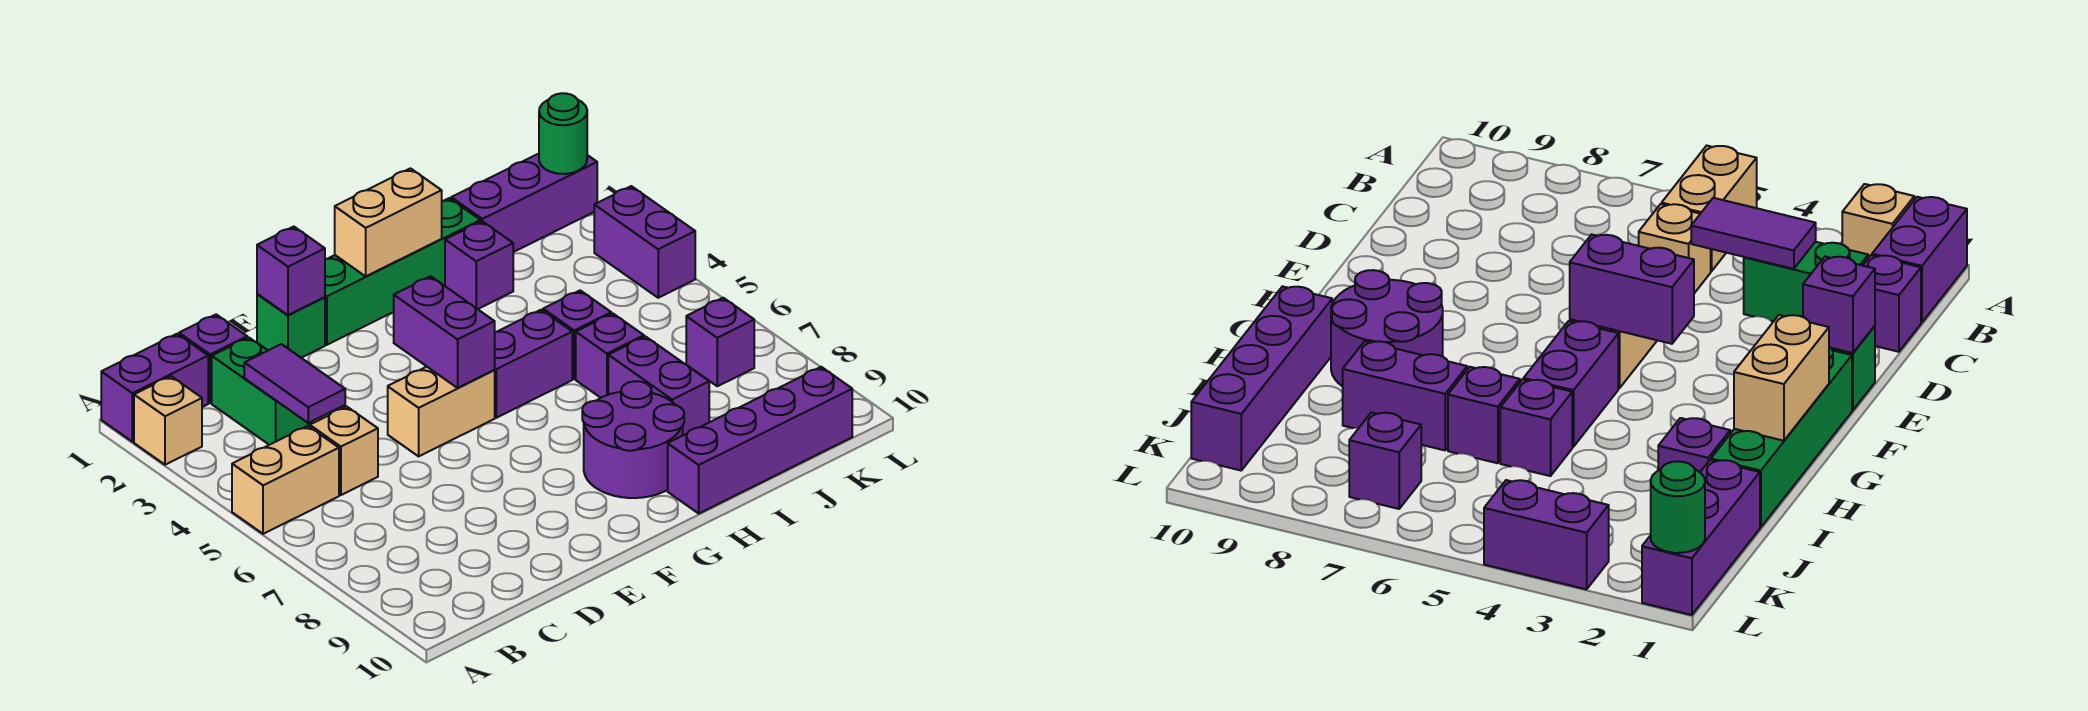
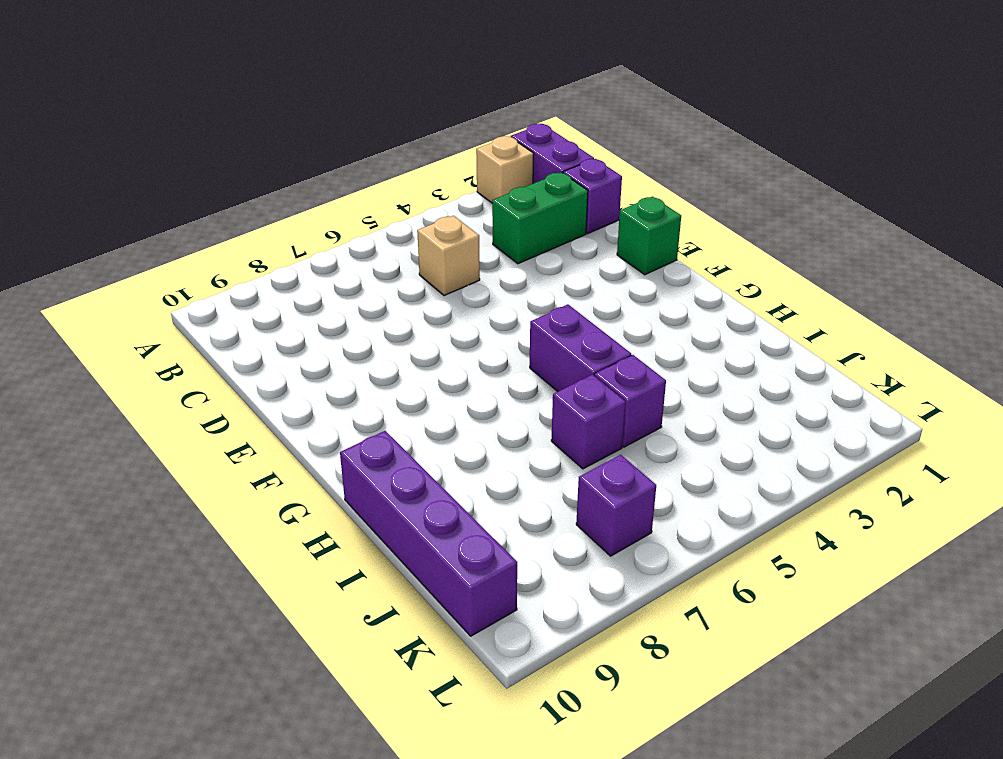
none -> tan 1x2 brick [232,426,339,534]
none -> tan 1x2 brick [388,367,495,456]
none -> green 1x4 brick [325,198,481,345]

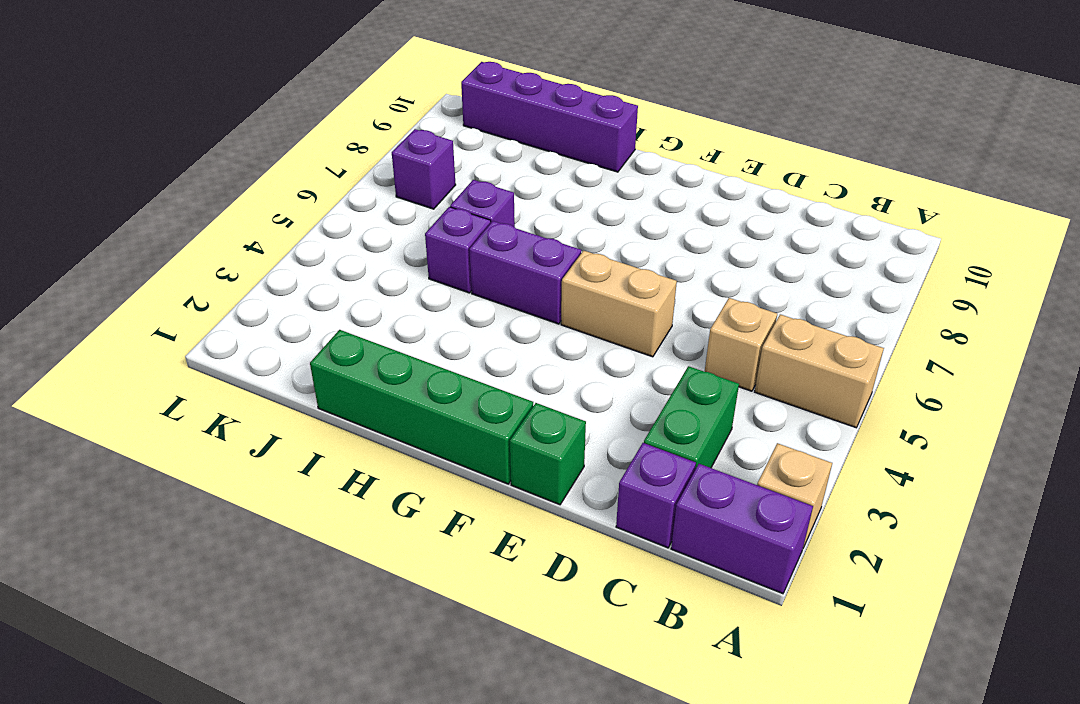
none -> purple 2x2 round brick [582,381,684,498]
none -> purple 1x1 brick [445,221,513,309]
none -> purple 1x2 brick [608,336,709,435]

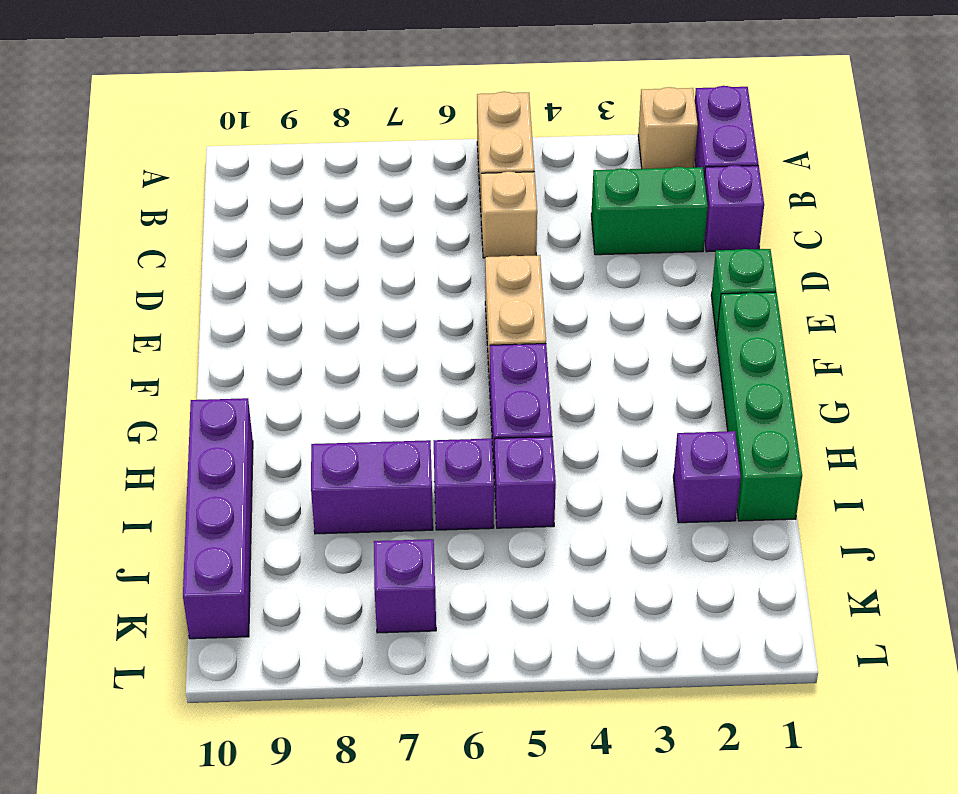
none -> purple 2x2 round brick [582,381,684,498]
none -> purple 1x3 brick [451,154,597,252]
none -> purple 1x2 brick [594,186,695,298]

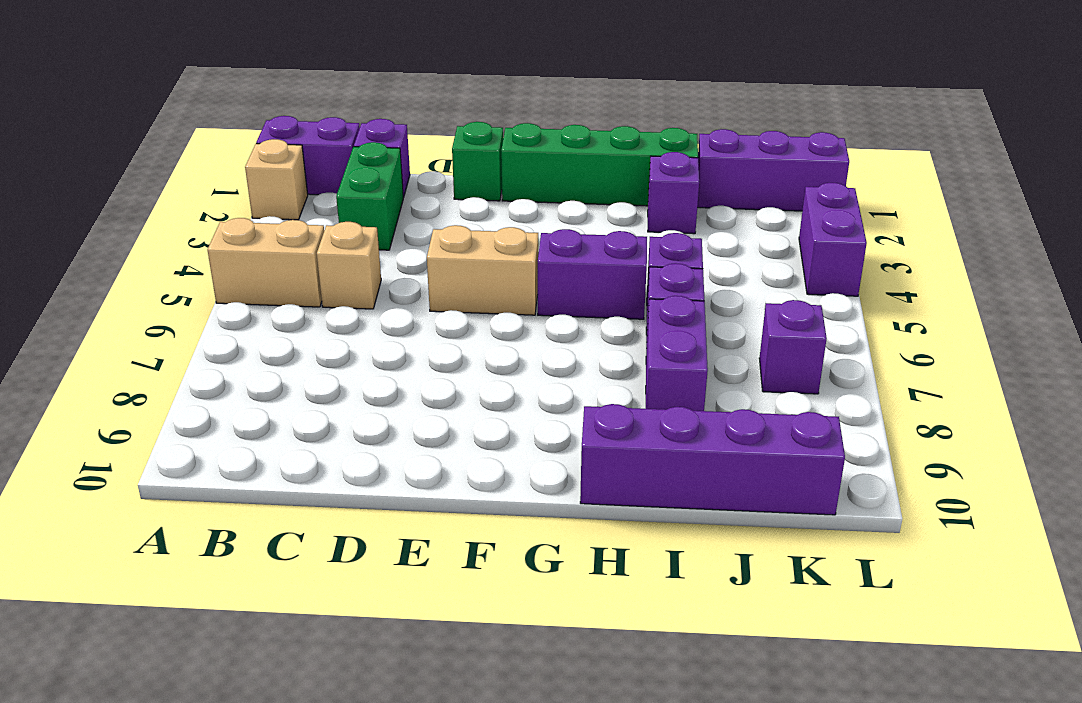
none -> purple 2x2 round brick [582,381,684,498]
none -> purple 1x2 tile [244,344,345,423]
none -> purple 1x1 brick [257,227,325,315]

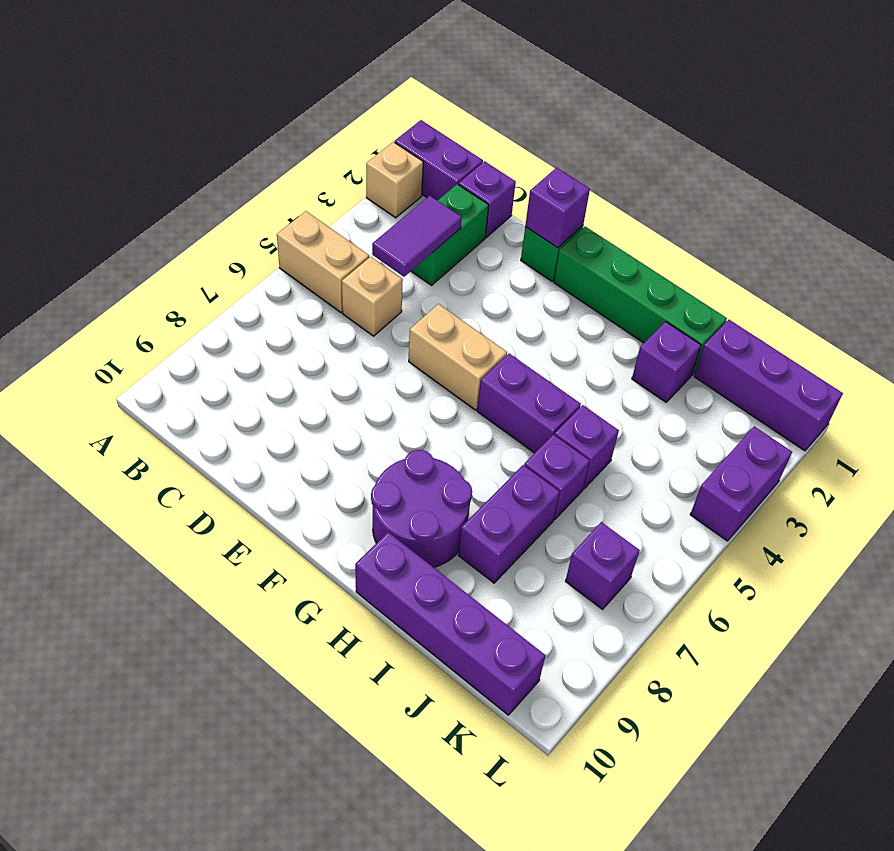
none -> purple 1x2 brick [394,276,495,388]
none -> tan 1x2 brick [335,168,442,276]
none -> green 1x1 round brick [539,93,587,174]

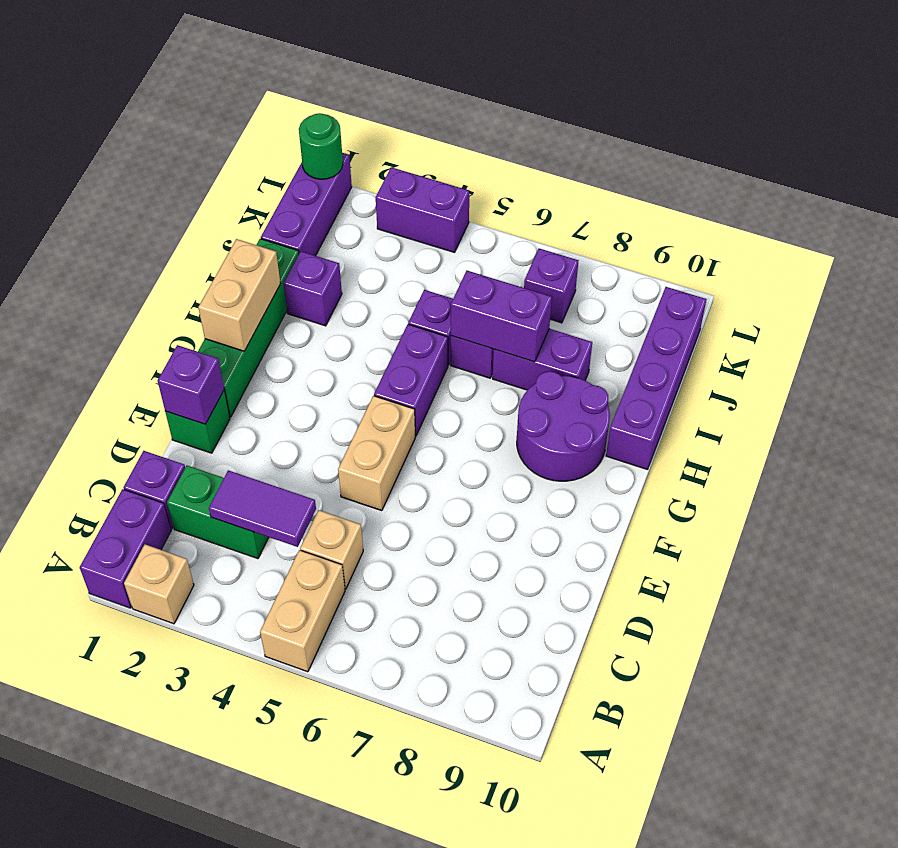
purple 1x2 brick [451,271,552,362] -> purple 1x2 brick moved to [394,276,495,388]

